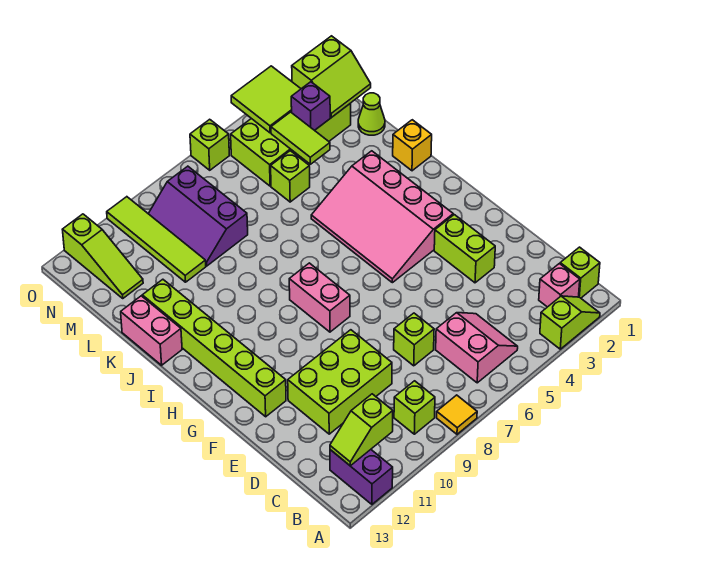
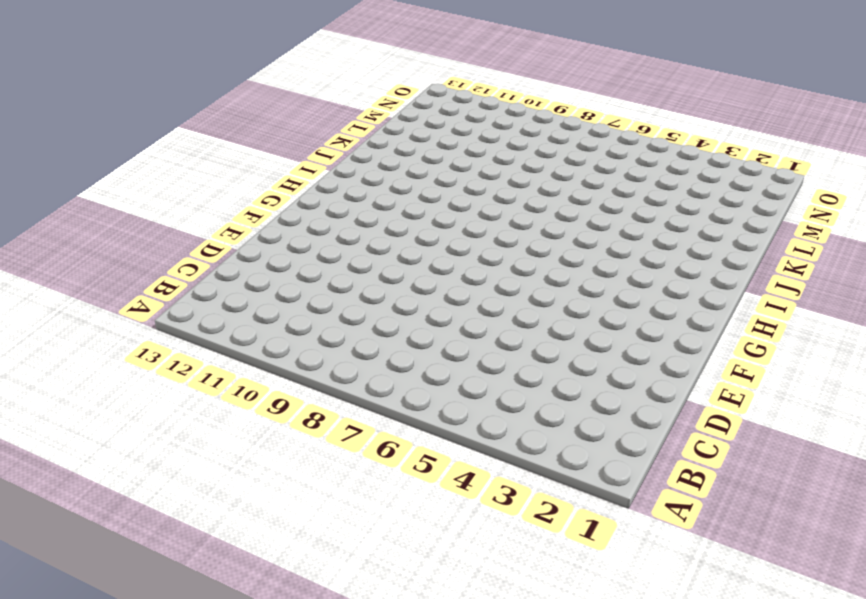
none -> lime 1x2 slope [540,296,600,349]
none -> yellow 1x1 tile [437,395,477,434]
none -> purple 1x2 brick [330,450,393,504]

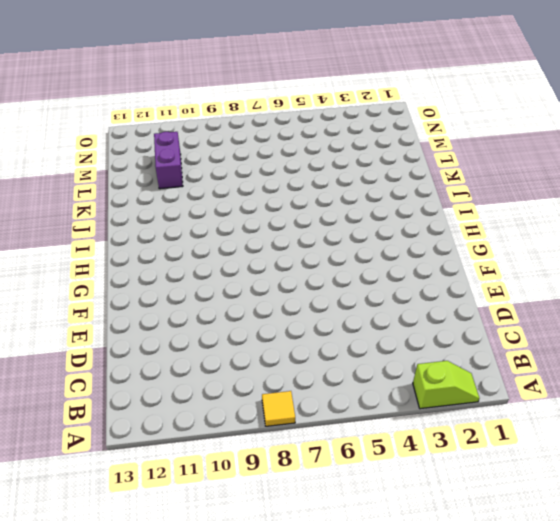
purple 1x2 brick [154,132,183,189] -> purple 1x2 brick moved to [330,450,393,504]
none -> lime 1x1 brick [560,247,600,298]
none -> pink 1x1 brick [539,264,580,307]
none -> pink 2x2 slope [436,313,518,383]

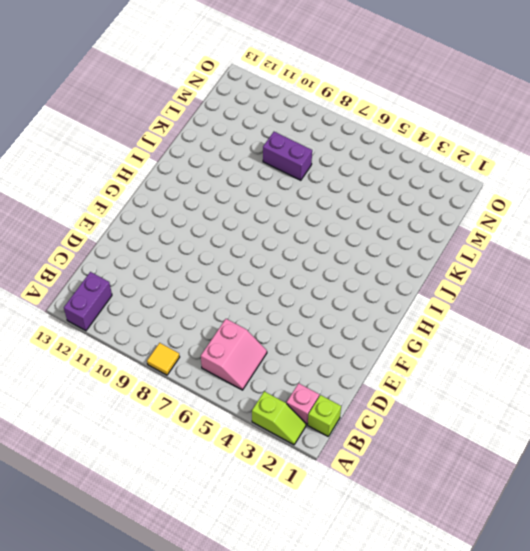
purple 1x2 brick [263,132,312,180] -> purple 2x3 slope [148,166,248,266]
none -> lime 1x1 brick [394,381,435,434]
none -> lime 1x1 brick [394,313,434,366]
none -> lime 2x3 brick [288,330,392,434]

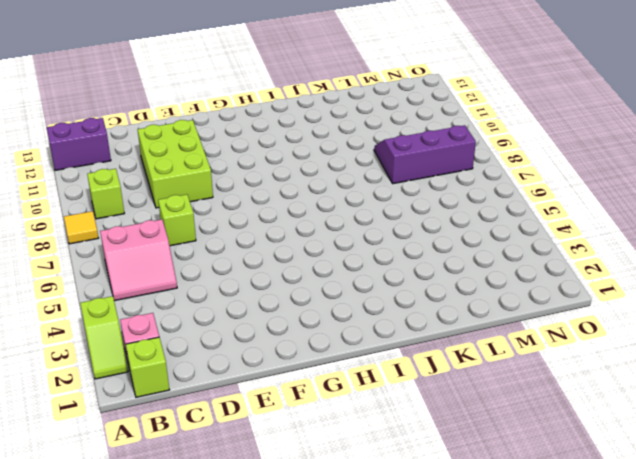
none -> lime 1x2 brick [434,215,495,283]
none -> lime 1x6 brick [142,279,286,417]
none -> pink 3x4 slope [311,151,453,283]

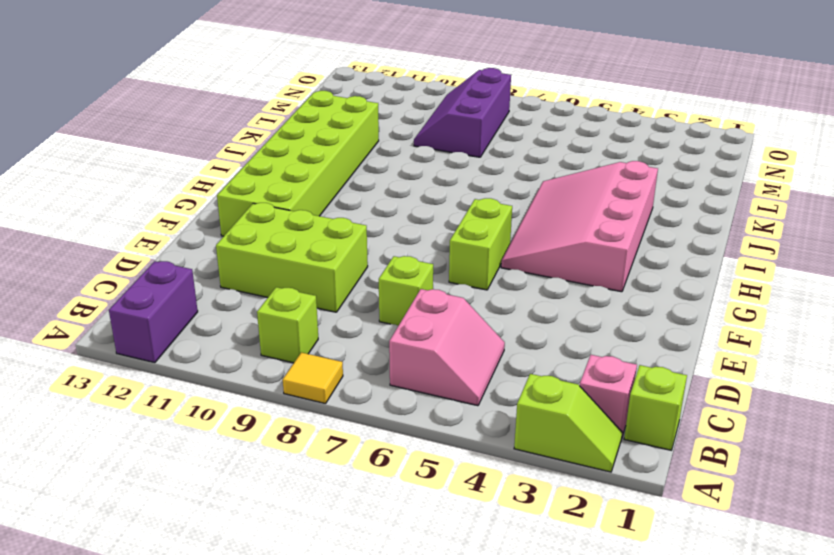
lime 1x2 brick [449,198,512,290] -> lime 1x2 brick moved to [434,215,495,283]
lime 2x6 brick [217,91,379,236] -> lime 1x6 brick [142,279,286,417]
none -> pink 1x2 brick [289,263,350,332]
none -> yellow 1x1 brick [393,120,432,171]
none -> pink 1x2 brick [121,296,182,365]

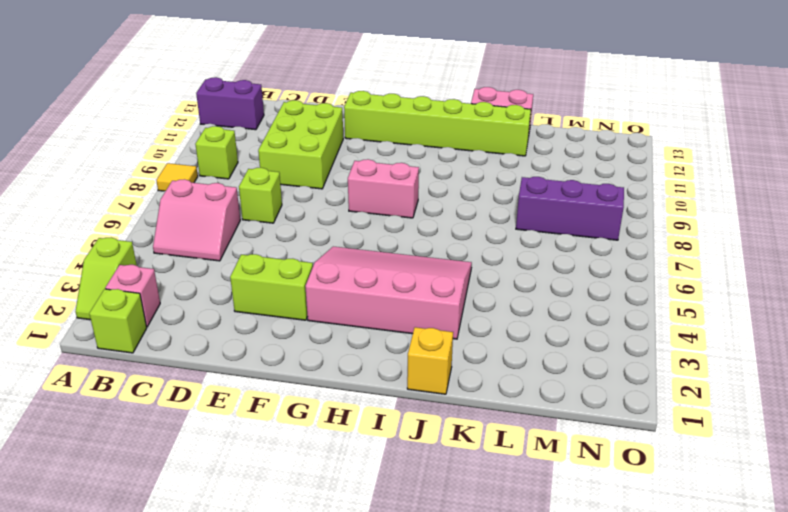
none -> lime 1x1 cone [358,93,385,135]
none -> lime 1x1 brick [271,151,310,202]
none -> lime 1x4 tile [107,197,206,282]

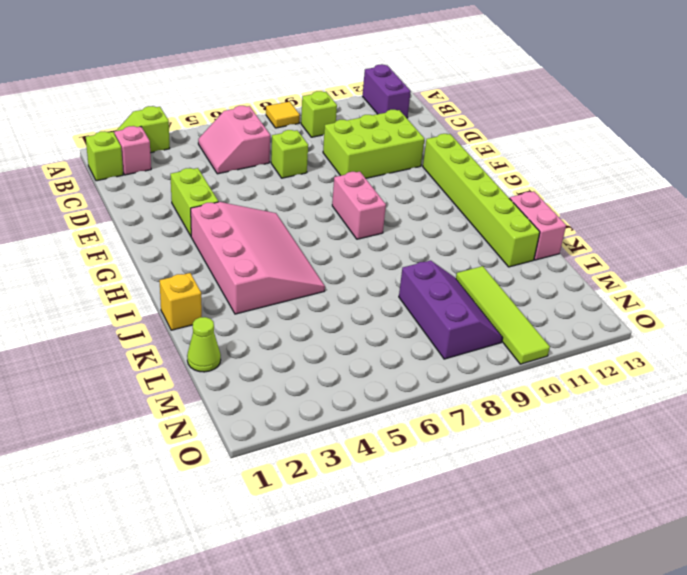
none -> lime 1x1 brick [271,151,310,202]
none -> lime 2x4 brick [231,104,351,186]
none -> lime 1x3 slope [62,214,143,298]

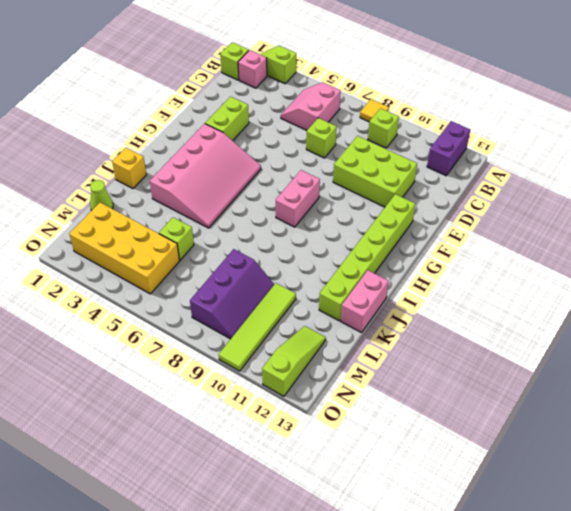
yellow 2x4 brick [69,203,179,294] -> lime 2x4 brick [231,104,351,186]
none -> lime 1x1 brick [190,119,229,170]
none -> lime 1x2 slope [330,394,393,466]
none -> lime 1x2 tile [271,112,330,164]

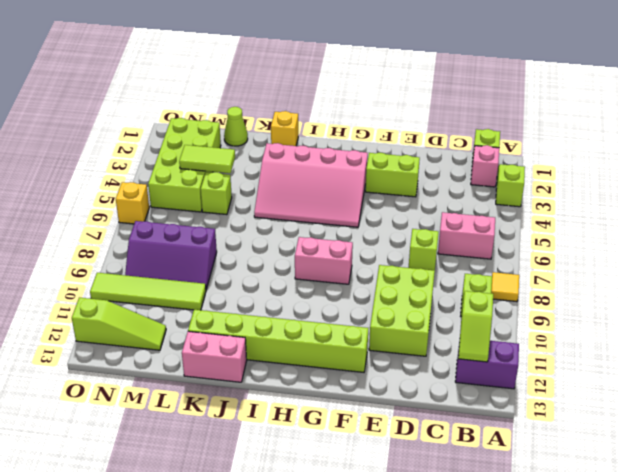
yellow 1x1 brick [116,182,149,224] -> lime 1x1 brick [190,119,229,170]
none -> lime 2x2 slope [292,36,371,118]
none -> purple 1x1 brick [291,82,330,130]
none -> lime 2x2 tile [231,66,301,133]

